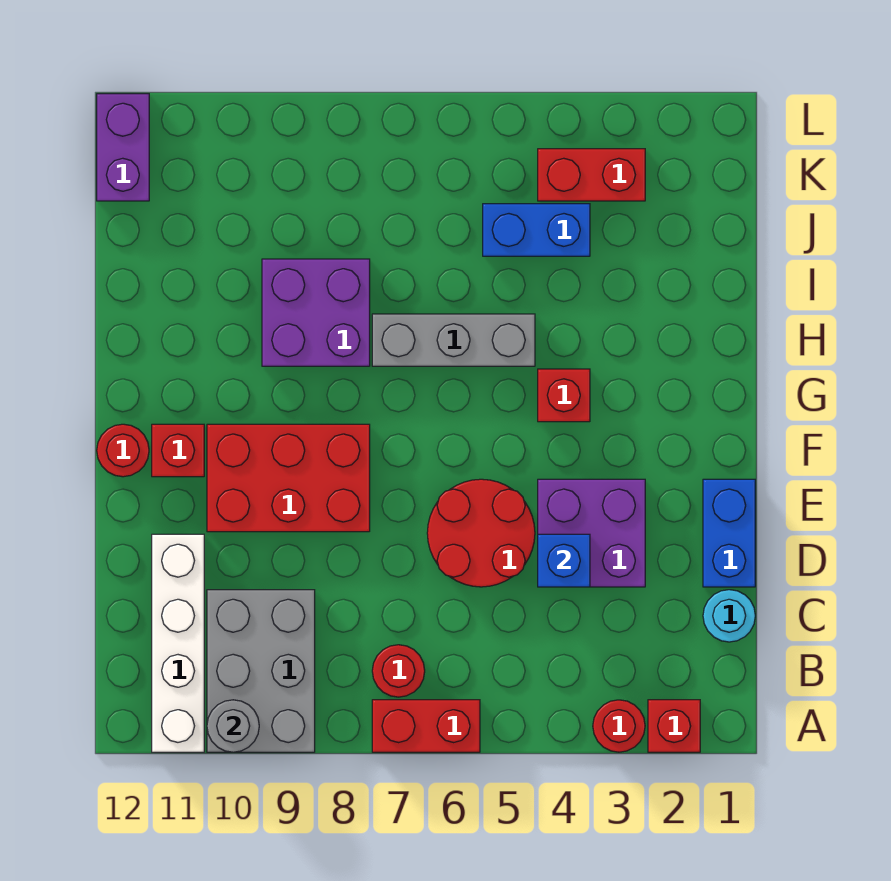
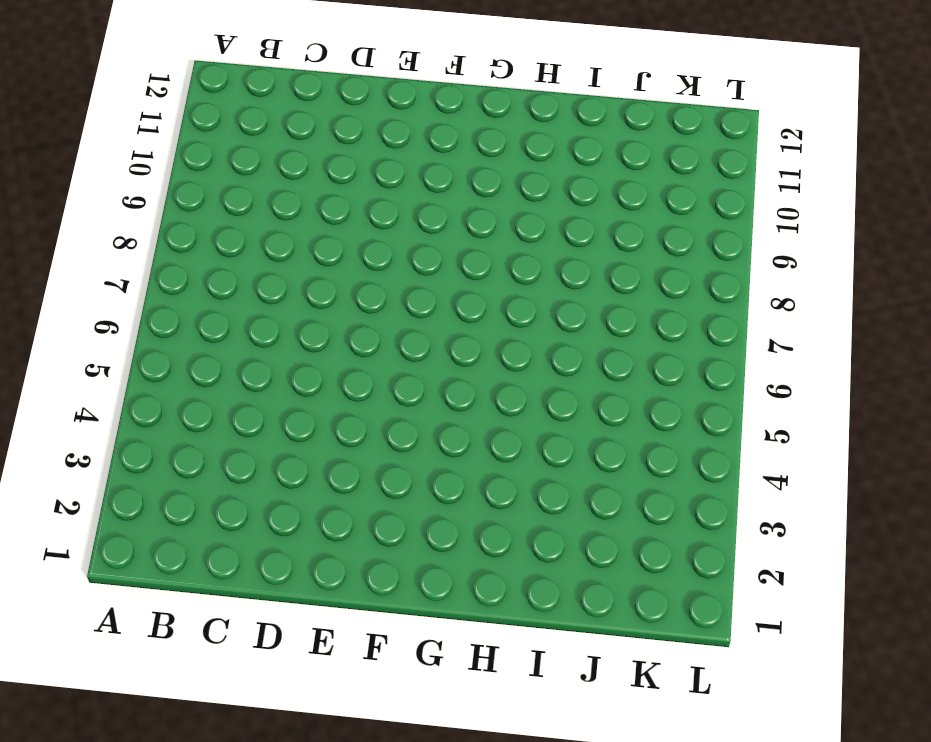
none -> red 1x1 brick [648,700,700,752]
none -> red 1x1 round brick [593,700,645,752]
none -> red 1x2 brick [372,700,480,752]

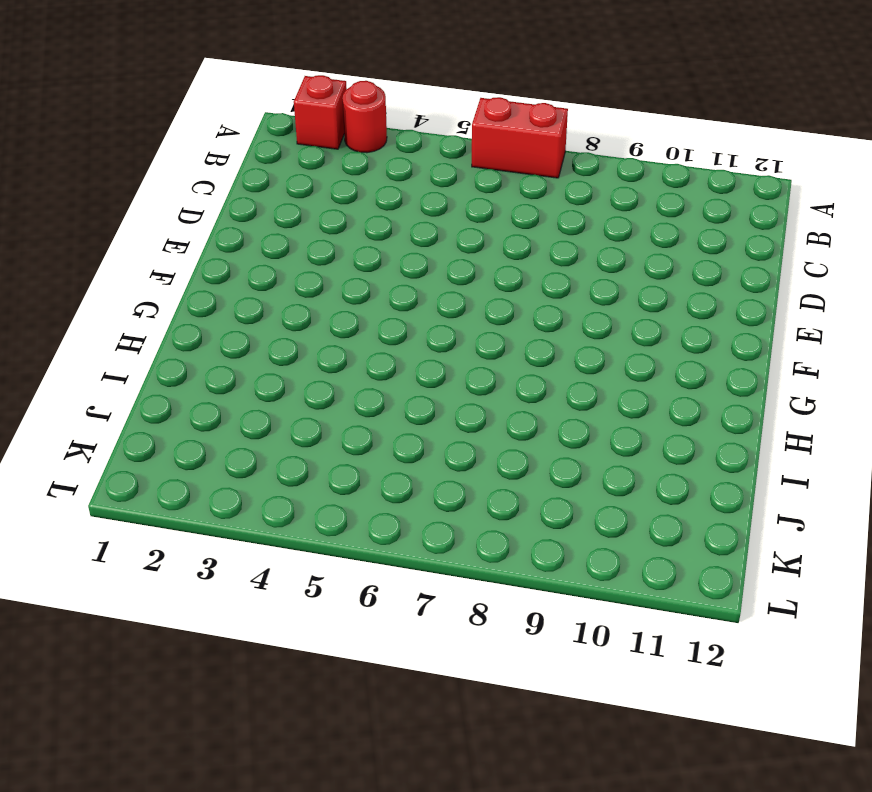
none -> grey 2x3 brick [207,590,315,752]
none -> white 1x4 brick [152,534,204,752]
none -> red 1x1 round brick [372,645,425,697]

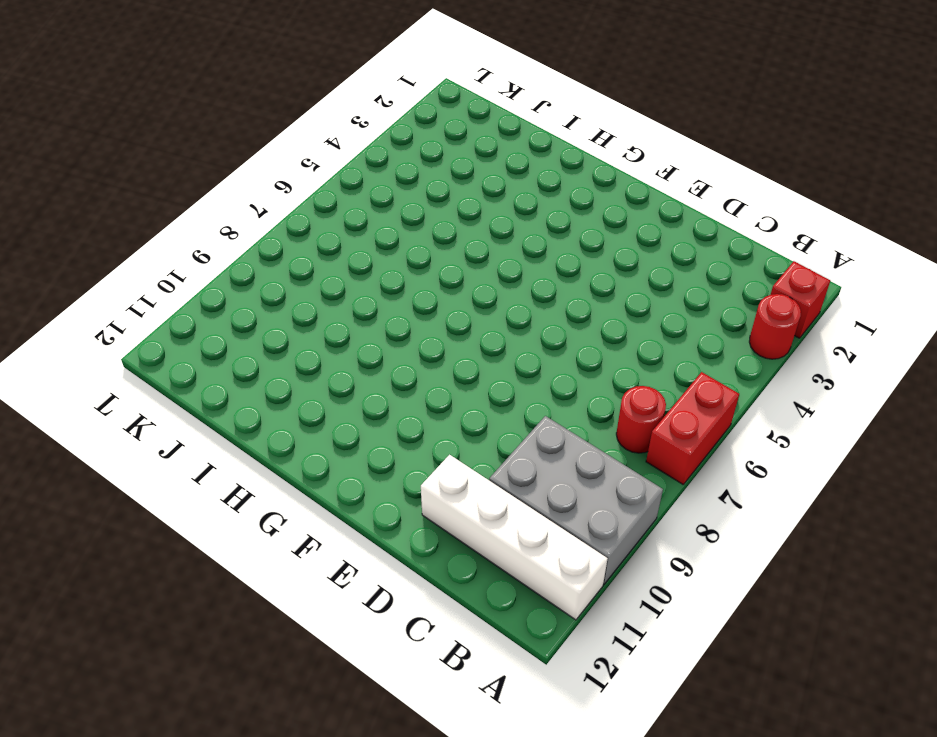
none -> cyan 1x1 round brick [703,590,755,642]
none -> blue 1x2 brick [703,479,755,587]
none -> purple 2x2 brick [538,479,645,587]

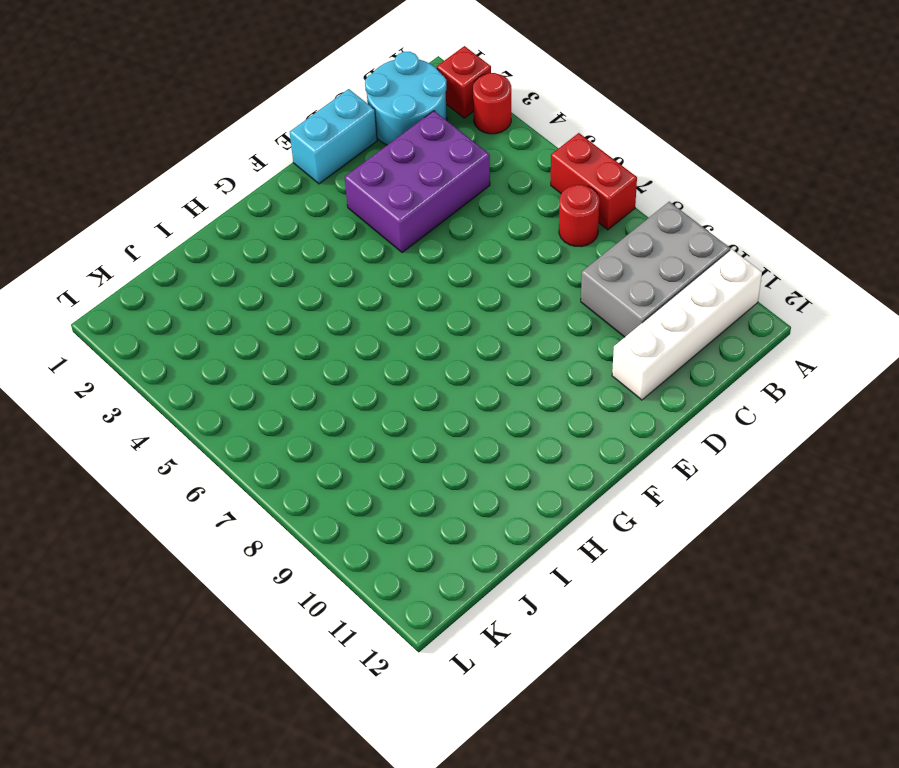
cyan 2x2 round brick [365,52,447,145] -> cyan 1x1 round brick [703,590,755,642]
purple 2x3 brick [345,111,490,252] -> purple 2x2 brick [538,479,645,587]
cyan 1x2 brick [290,89,377,184] -> blue 1x2 brick [703,479,755,587]
none -> red 2x2 round brick [427,479,535,587]
none -> red 2x3 brick [207,424,370,532]
none -> red 1x1 brick [152,424,204,477]

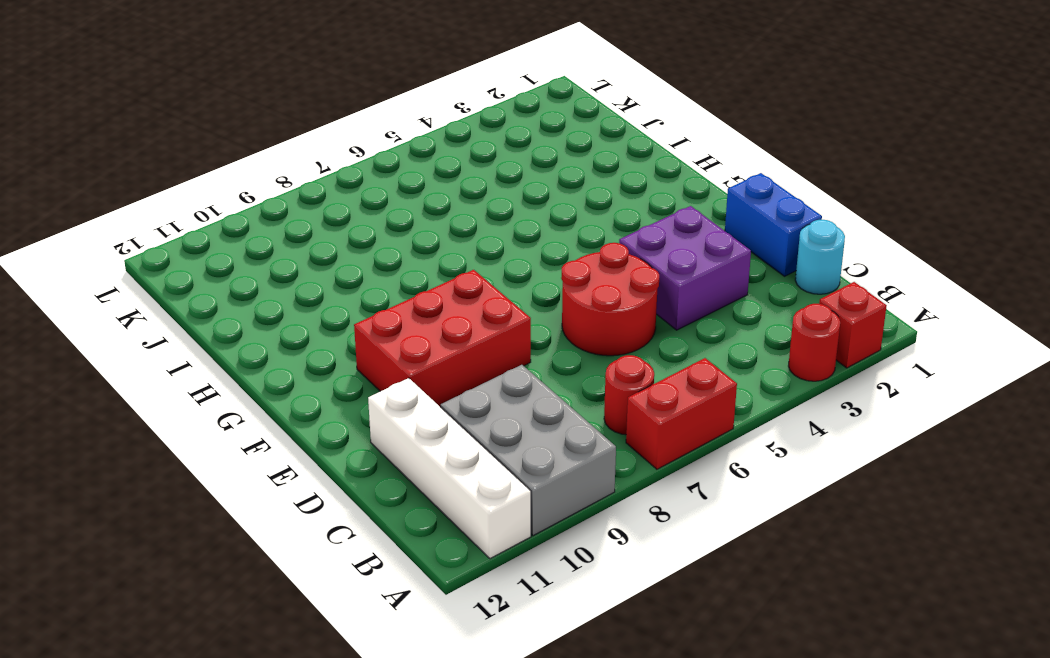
none -> red 1x1 brick [152,424,204,477]
none -> red 1x1 round brick [97,424,149,477]
none -> red 1x1 brick [538,369,590,422]

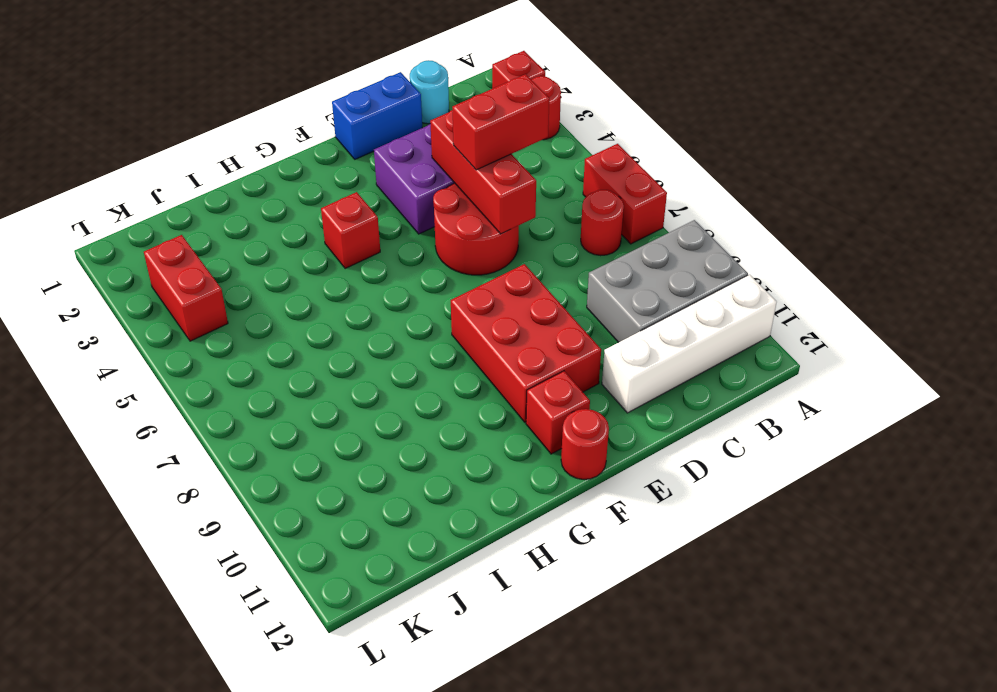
red 1x2 brick [452,74,549,170] -> none
red 1x3 brick [430,110,536,234] -> blue 1x1 brick [538,534,590,587]
none -> grey 1x3 brick [372,314,535,366]
none -> purple 2x2 brick [262,259,370,366]
none -> blue 1x2 brick [483,204,590,256]

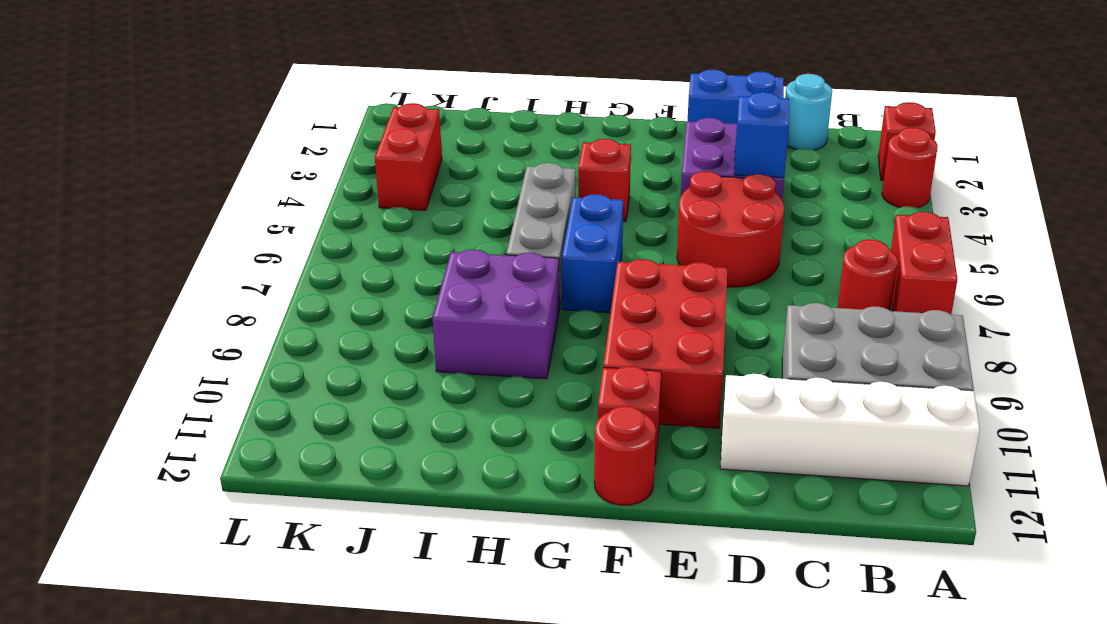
blue 1x2 brick [562,194,623,313] -> blue 1x2 brick moved to [483,204,590,256]
none -> purple 1x2 brick [97,94,149,201]
none -> grey 1x1 round brick [207,700,259,752]

